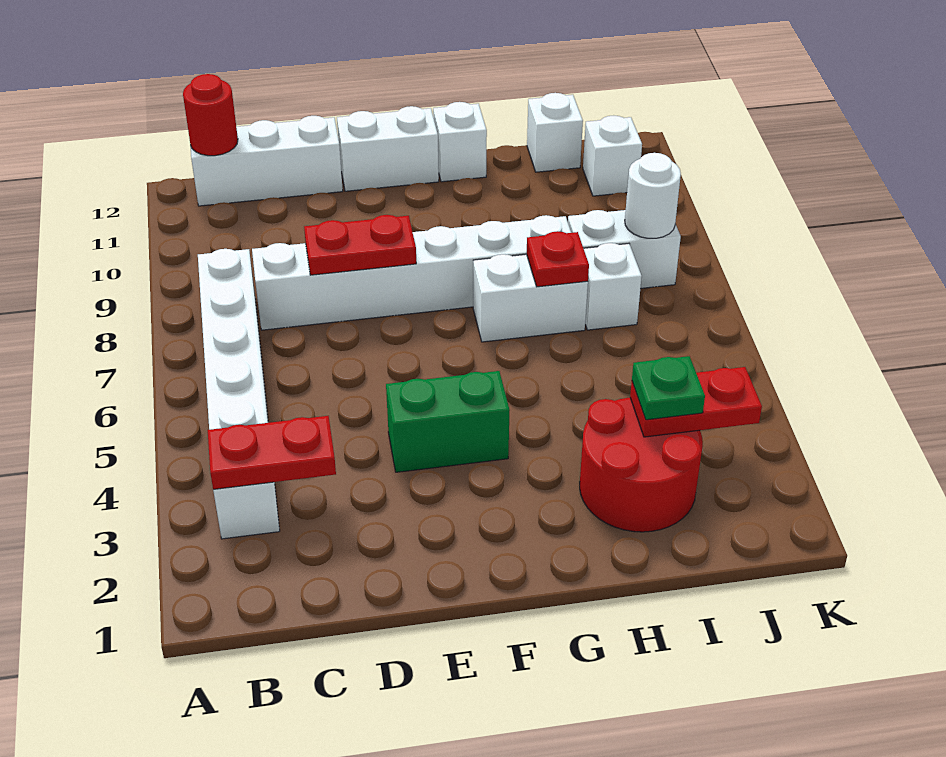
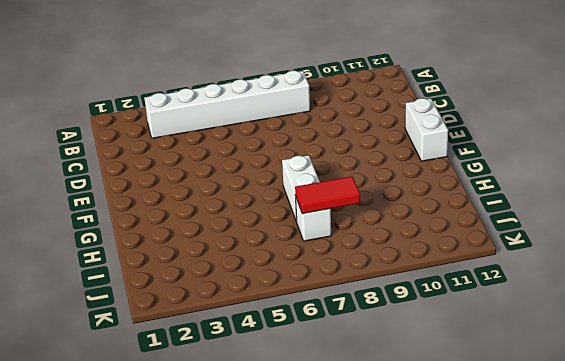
red 1x2 tile [295,176,360,214] -> none
none -> white 1x3 brick [190,116,343,206]
none -> white 1x6 brick [252,215,571,330]
none -> green 1x2 brick [386,371,510,472]

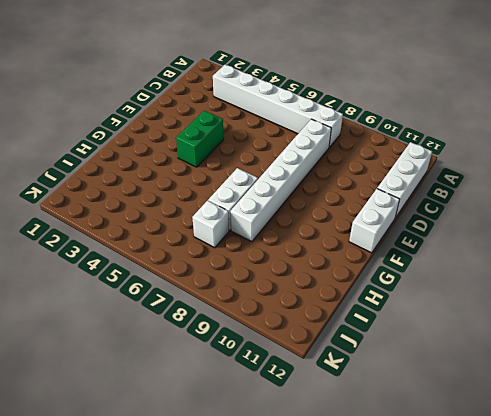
none -> white 1x1 brick [433,102,487,182]
none -> red 2x2 round brick [580,398,703,532]
none -> white 1x2 brick [568,210,681,289]

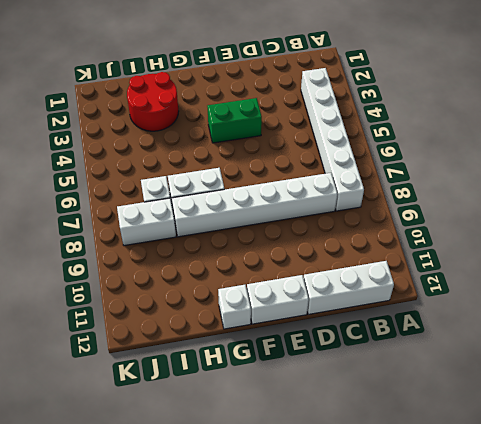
none -> white 1x1 brick [527,93,583,172]
none -> white 1x1 brick [583,116,642,196]
none -> red 1x2 plate [208,416,336,489]

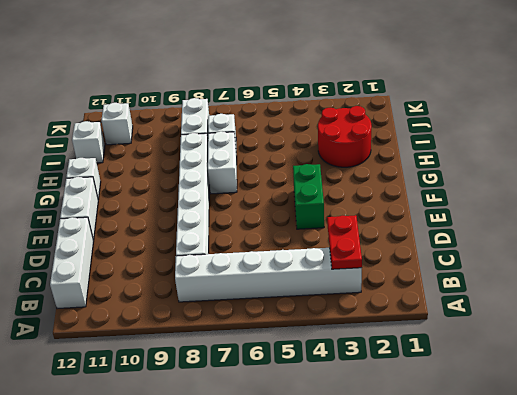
none -> red 1x1 round brick [183,74,238,156]
none -> red 1x2 plate [304,215,416,275]
none -> red 1x1 plate [527,231,589,287]

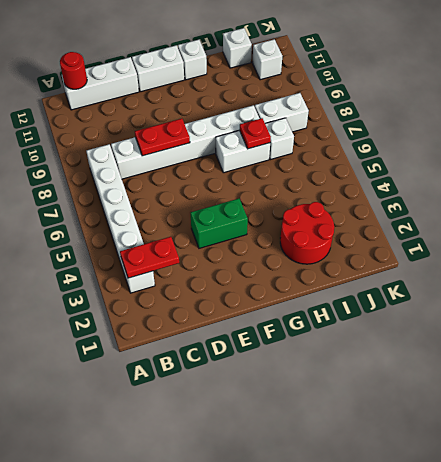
none -> red 1x2 plate [630,367,762,437]
none -> white 1x1 round brick [625,153,681,238]
none -> green 1x1 plate [632,356,705,420]

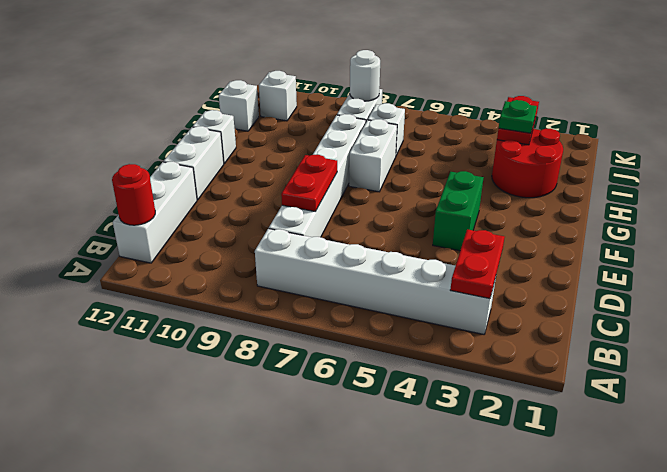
none -> red 1x1 plate [527,231,589,287]

